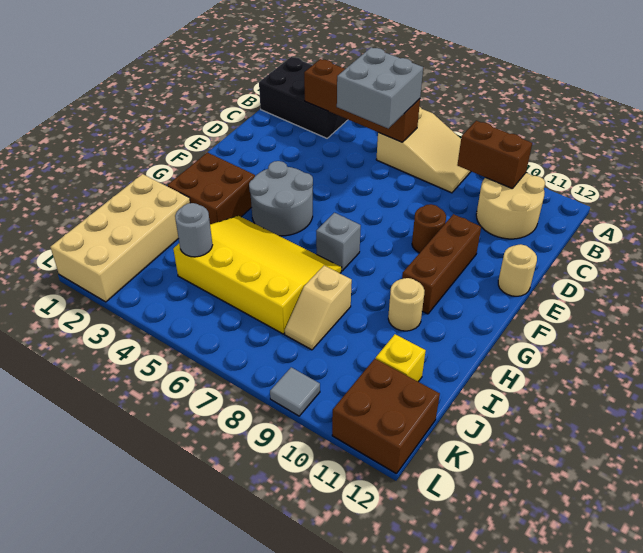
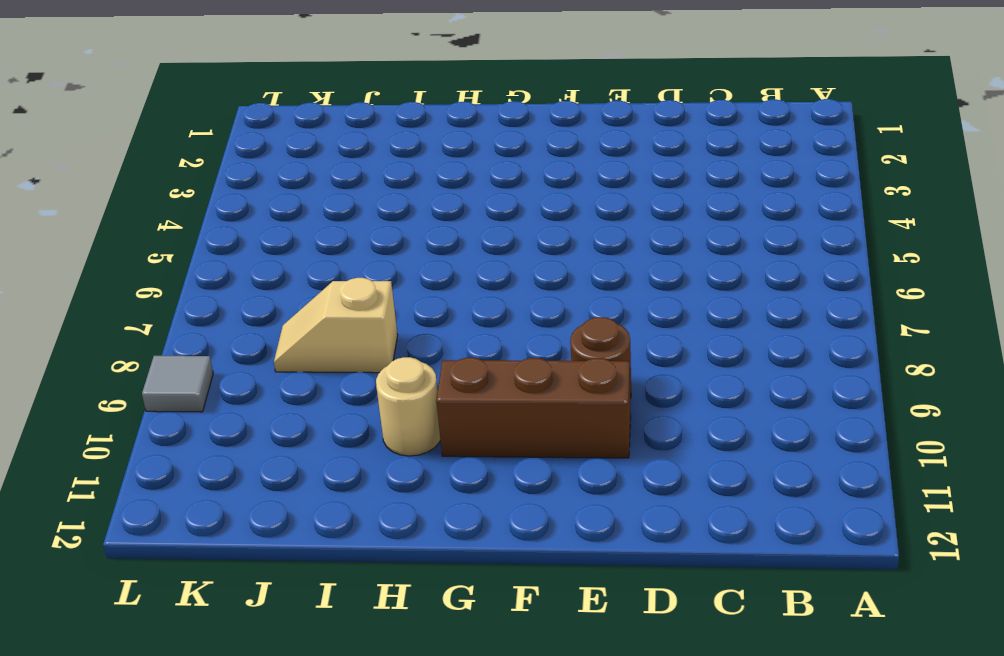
none -> black 2x3 brick [259,57,348,138]
none -> tan 2x3 slope [376,107,471,193]
none -> tan 2x2 round brick [476,173,545,239]

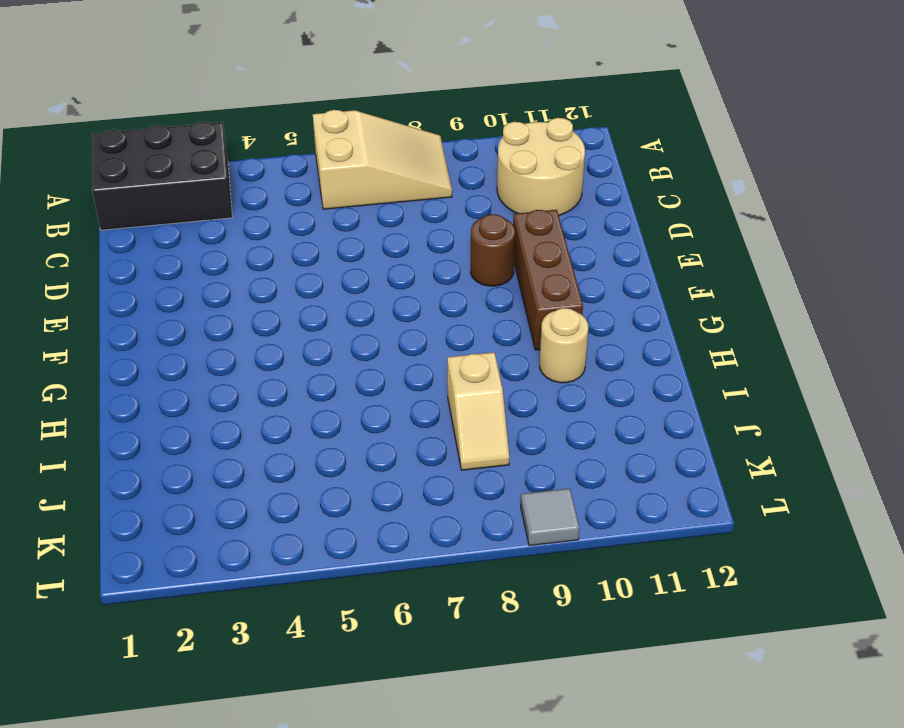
none -> tan 1x1 round brick [498,244,537,296]
none -> grey 2x2 round brick [249,161,313,236]
none -> brown 2x2 brick [167,152,255,224]

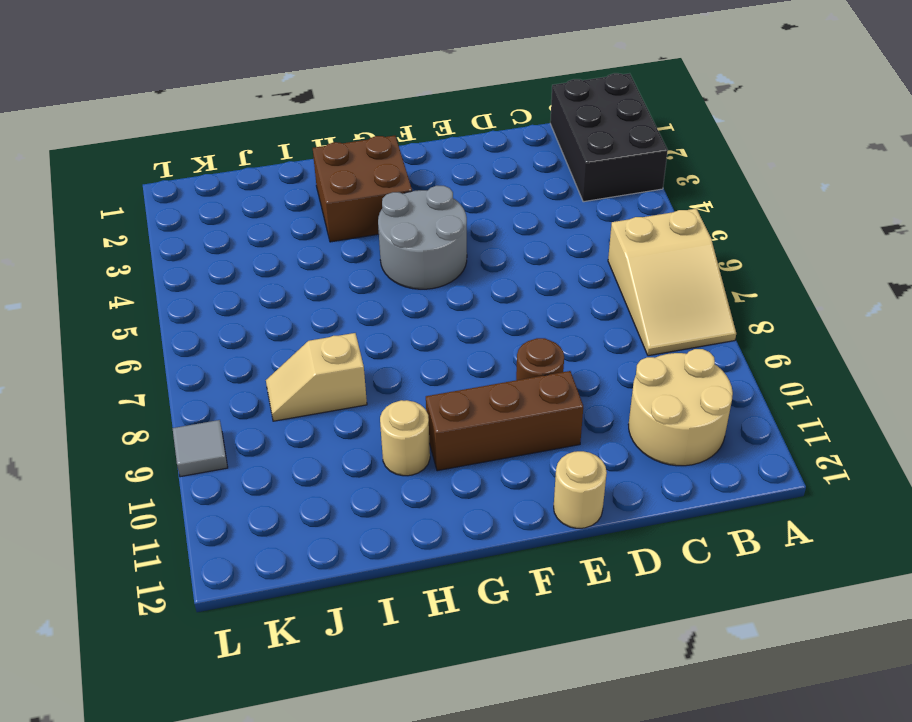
none -> grey 1x1 brick [316,213,361,271]
none -> yellow 3x4 slope [173,216,342,334]
none -> tan 2x4 brick [50,174,190,302]

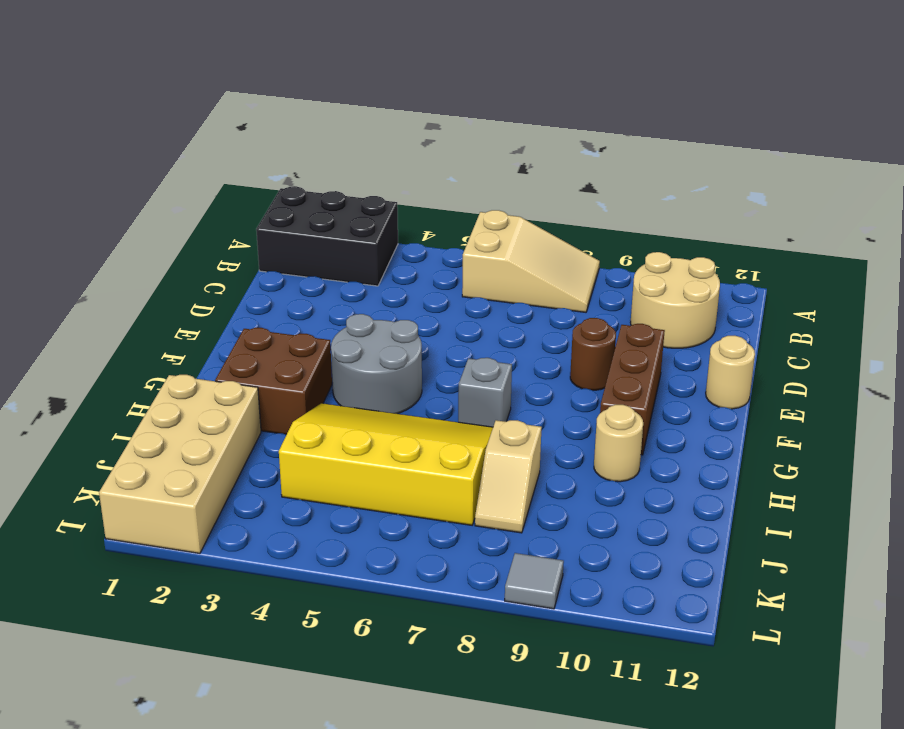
none -> yellow 1x1 brick [376,334,426,382]
none -> brown 2x2 brick [332,359,440,474]
none -> brown 1x4 brick [304,59,420,142]

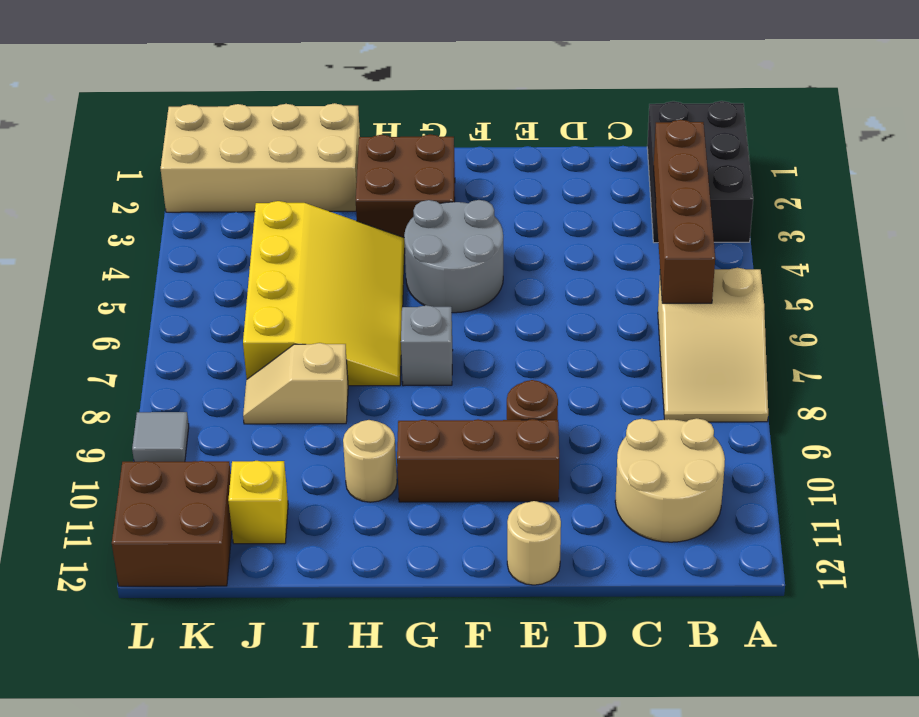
none -> brown 1x2 brick [457,121,532,189]
none -> grey 1x1 round brick [175,203,212,257]
none -> grey 2x2 brick [337,47,423,128]

